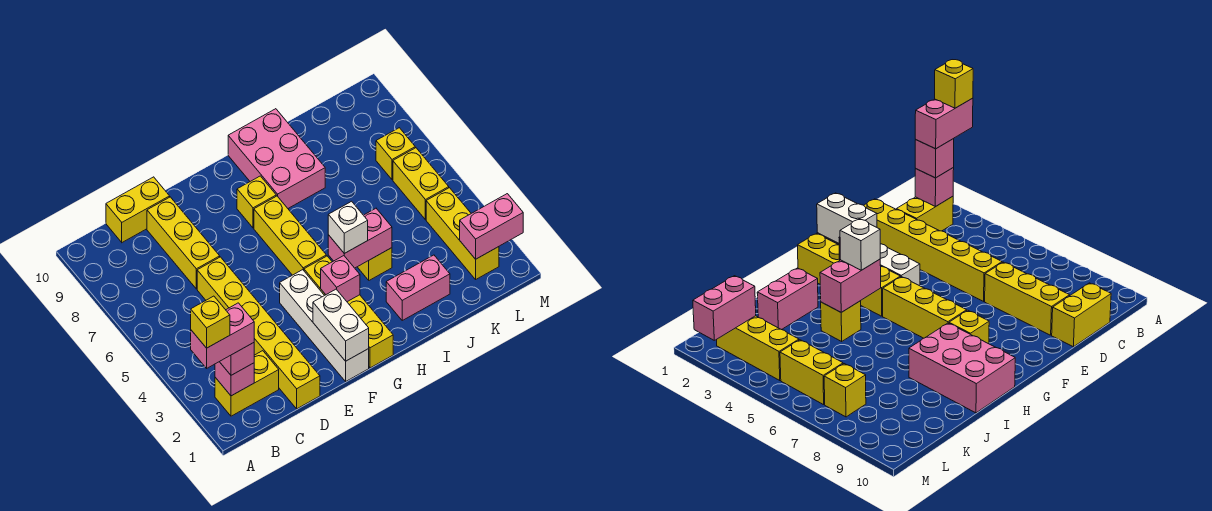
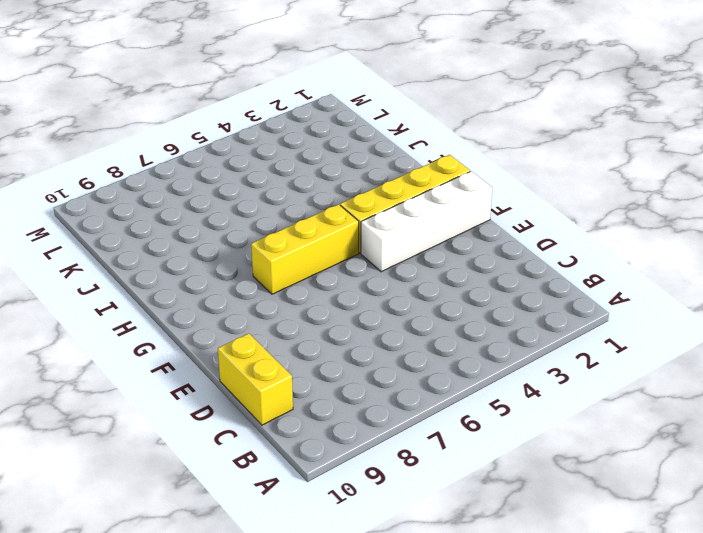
none -> yellow 1x2 brick [215,351,279,416]
none -> yellow 1x6 brick [197,257,320,409]
none -> yellow 1x3 brick [147,197,220,289]

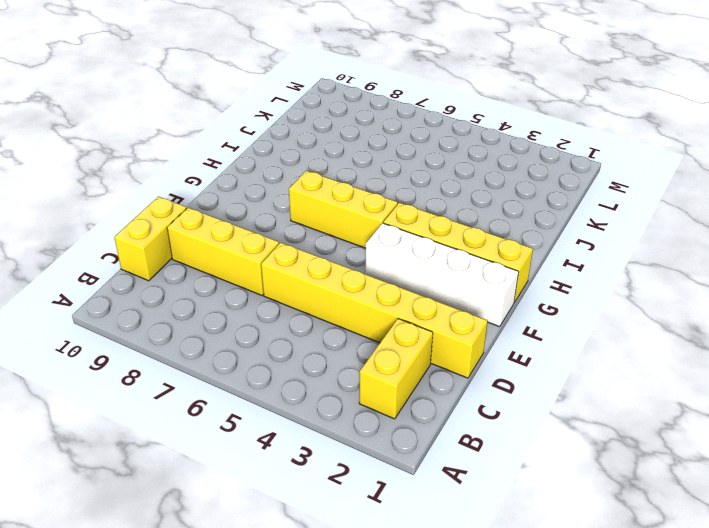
none -> yellow 1x1 brick [237,176,276,228]
none -> pink 2x3 brick [228,109,325,208]
none -> pink 1x2 brick [386,255,450,320]

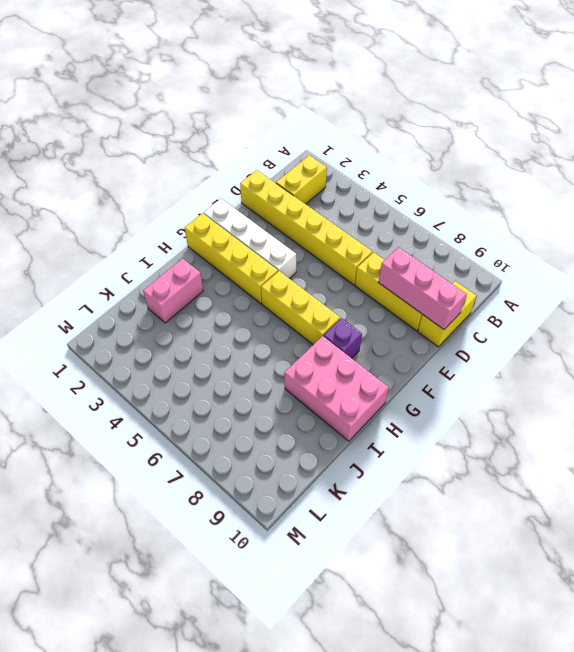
pink 1x3 brick [378,247,467,329] -> none
purple 1x1 brick [323,318,362,358] -> yellow 1x1 brick [237,176,276,228]
none -> yellow 1x1 brick [358,248,392,280]
none -> yellow 1x3 brick [426,188,499,279]
none -> yellow 1x2 brick [393,148,449,220]

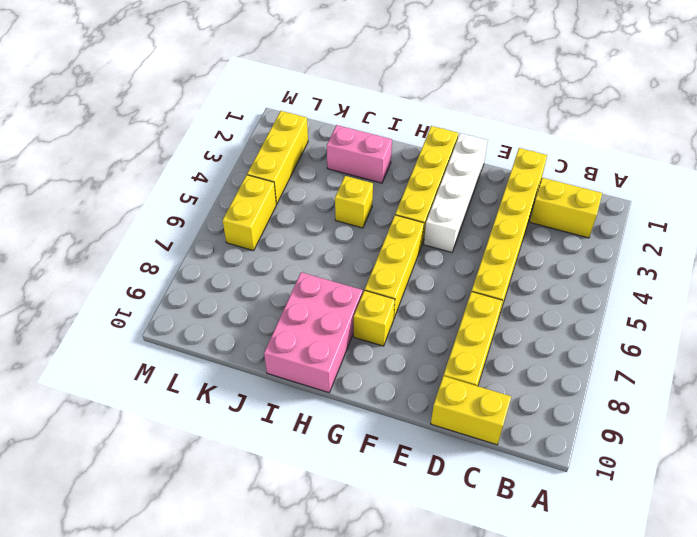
none -> yellow 1x1 brick [376,128,415,180]
none -> pink 1x1 brick [215,362,254,396]
none -> white 1x2 brick [313,289,369,361]

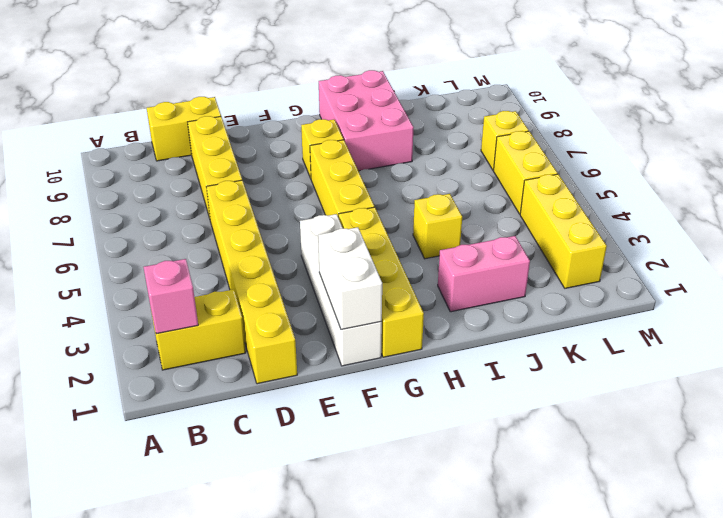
none -> pink 1x1 brick [321,256,360,302]
none -> pink 1x2 brick [328,208,392,268]
none -> pink 1x2 brick [460,194,523,259]

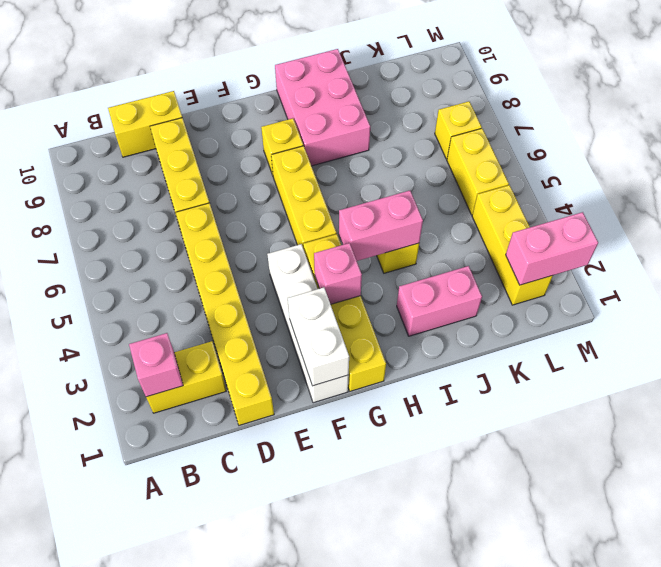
none -> pink 1x1 brick [220,343,254,375]
none -> white 1x1 brick [328,201,368,253]
none -> pink 1x2 brick [191,303,254,368]

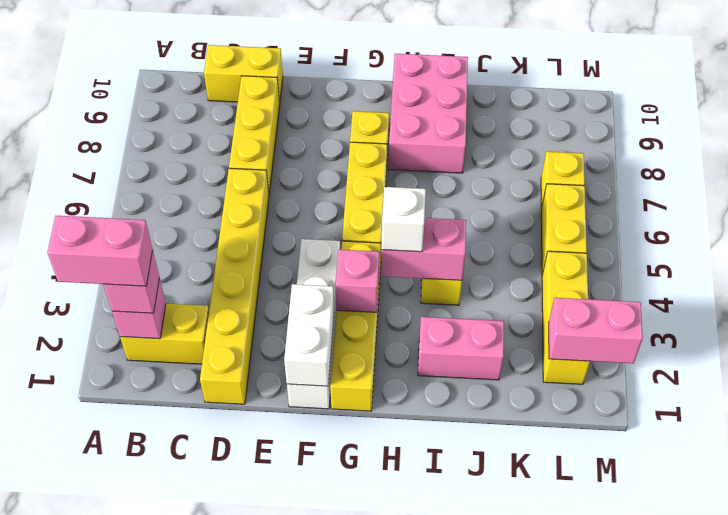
none -> yellow 1x1 brick [191,296,230,348]

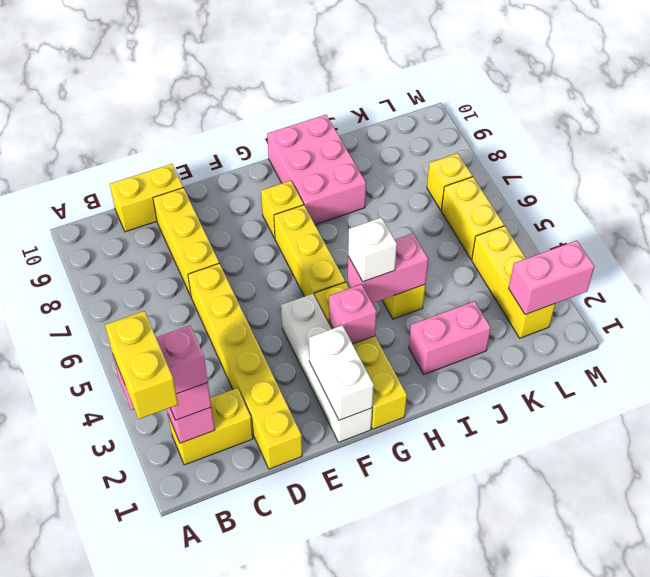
yellow 1x2 brick [105,311,178,419] -> yellow 1x1 brick [191,296,230,348]

